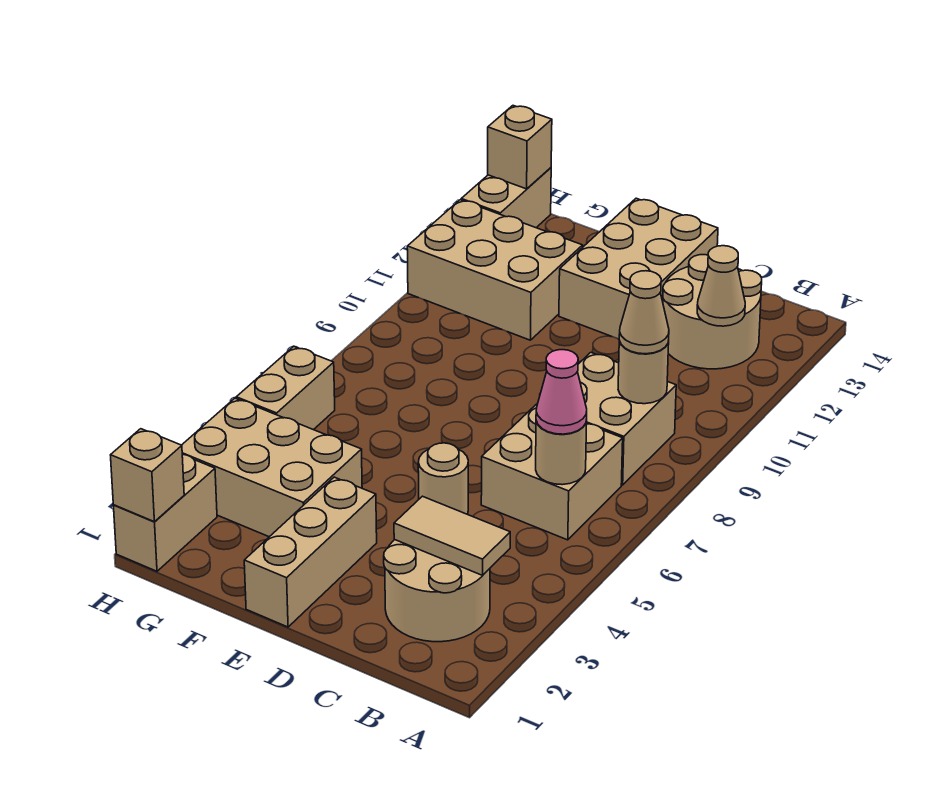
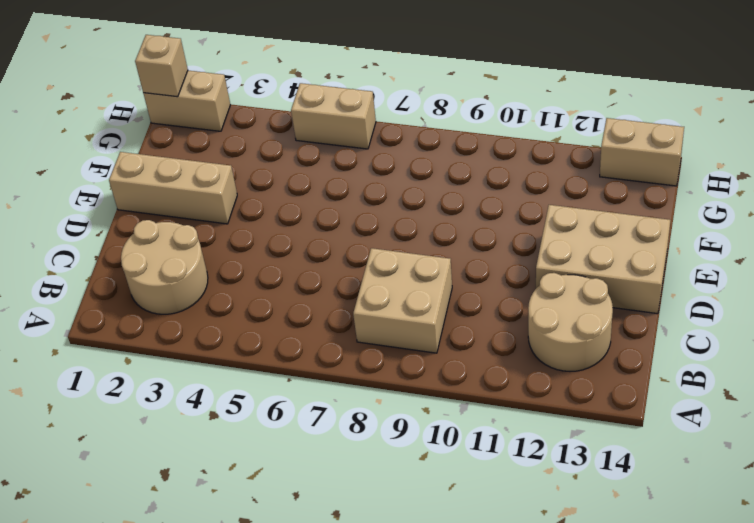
none -> tan 2x2 brick [481,404,623,540]
none -> tan 1x1 round brick [418,443,468,514]
none -> tan 2x3 brick [182,398,362,537]

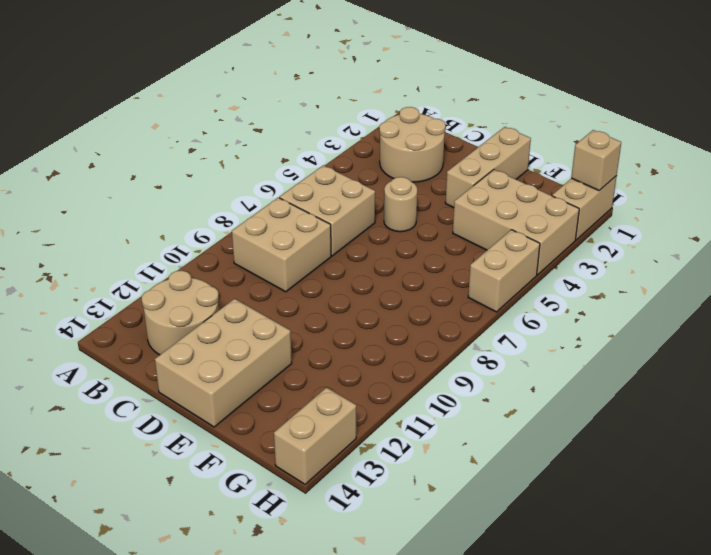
none -> tan 2x3 brick [407,200,583,340]
none -> tan 1x2 tile [394,496,510,575]
none -> tan 1x1 round brick [536,420,587,485]

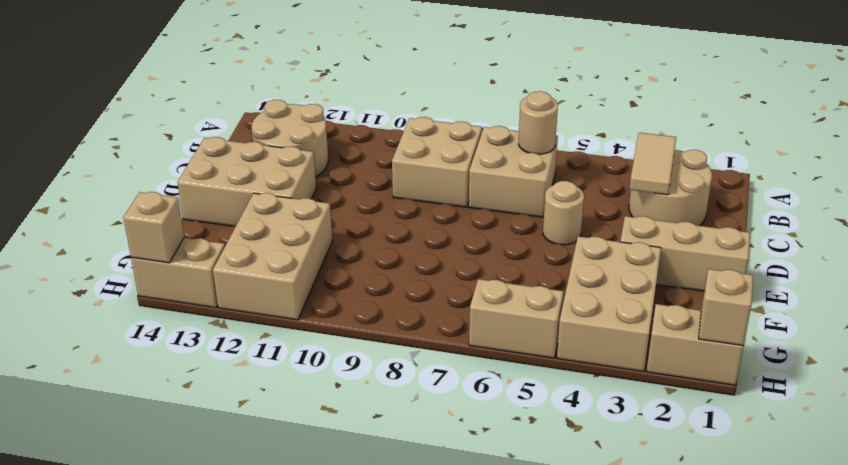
none -> tan 1x1 round brick [618,341,669,404]
none -> tan 1x1 cone [697,246,745,326]
none -> pink 1x1 cone [536,350,587,434]

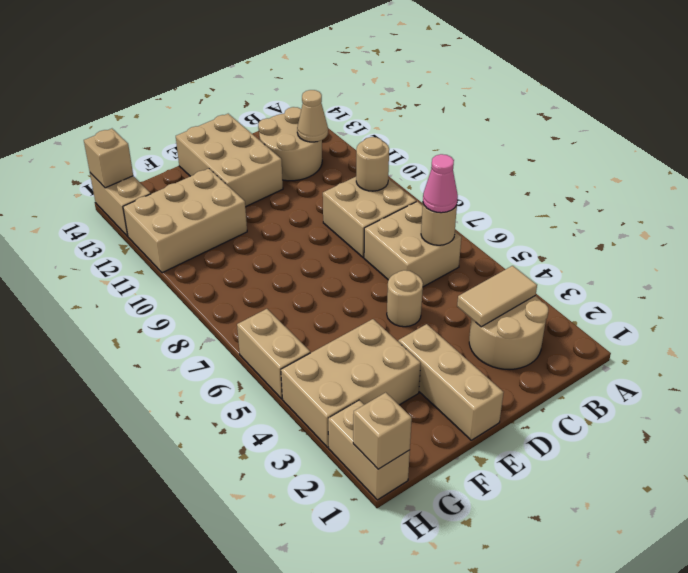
none -> tan 1x1 cone [619,271,669,354]

